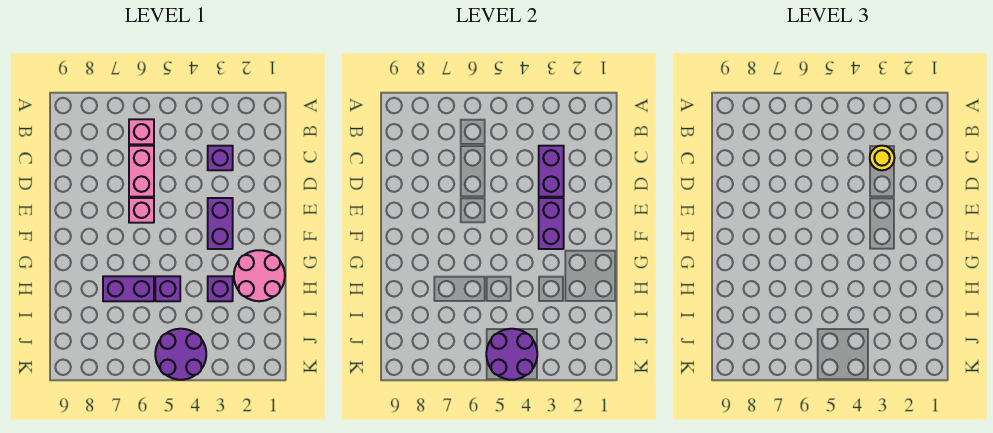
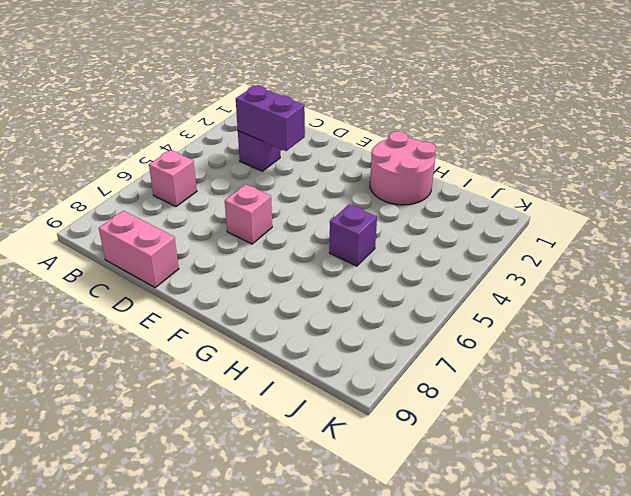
pink 1x2 brick [99,211,179,288] -> pink 1x2 brick moved to [129,146,154,197]
none -> purple 1x2 brick [208,198,233,249]
none -> purple 1x1 brick [208,276,233,301]
none -> purple 1x2 brick [103,276,154,301]

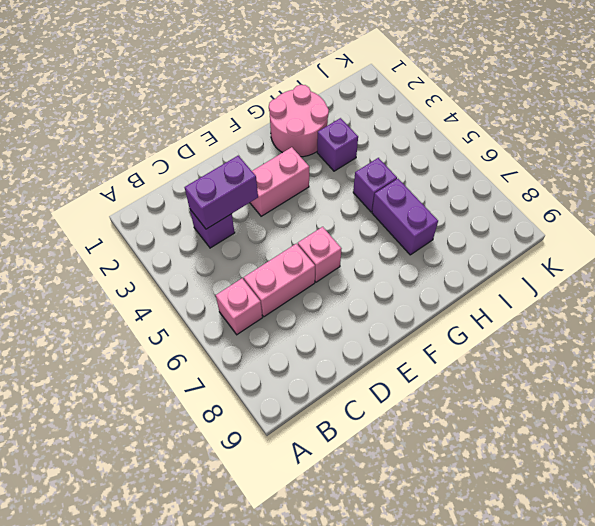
pink 1x2 brick [250,147,309,216] -> purple 1x2 brick [208,198,233,249]
none -> purple 2x2 round brick [155,329,206,380]
none -> purple 1x2 brick [539,198,564,249]
none -> purple 2x2 round brick [486,329,537,380]

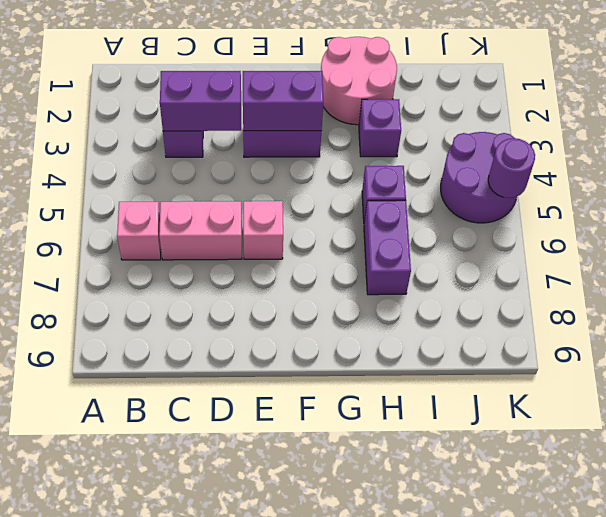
purple 1x1 round brick [488,138,535,198] -> purple 2x2 round brick [486,329,537,380]
none -> yellow 1x1 round brick [870,146,894,170]

